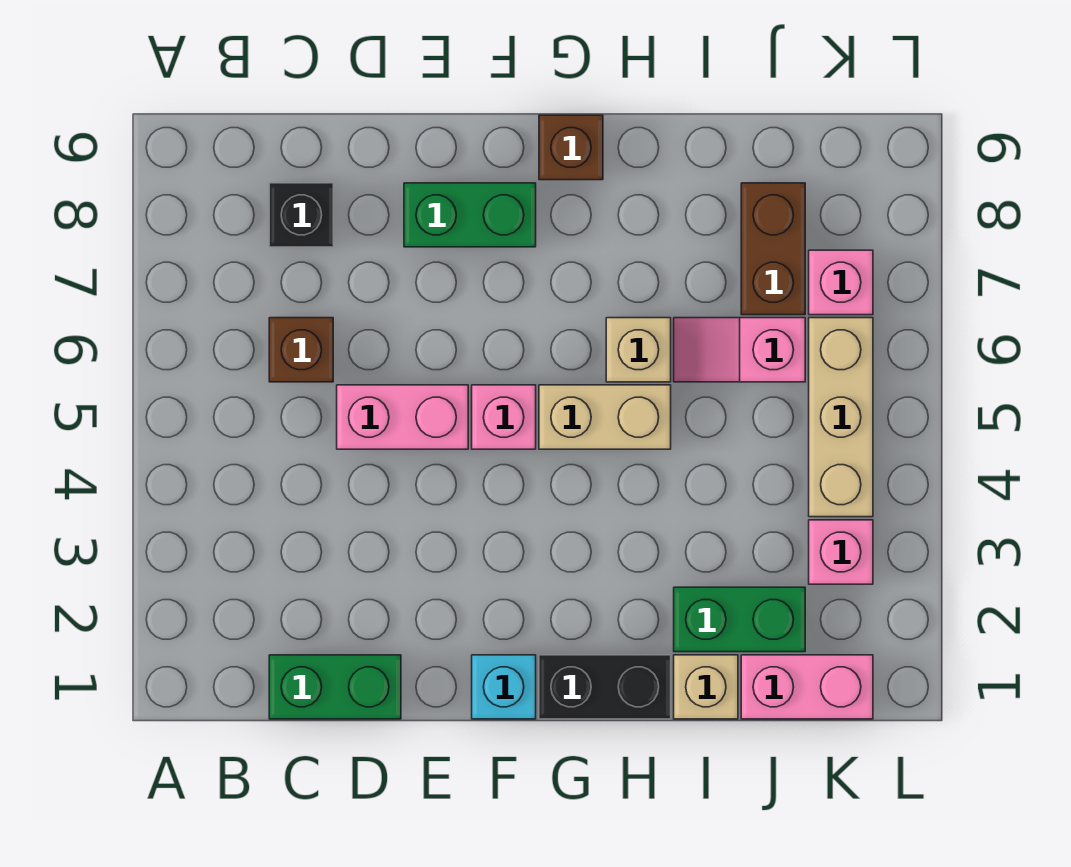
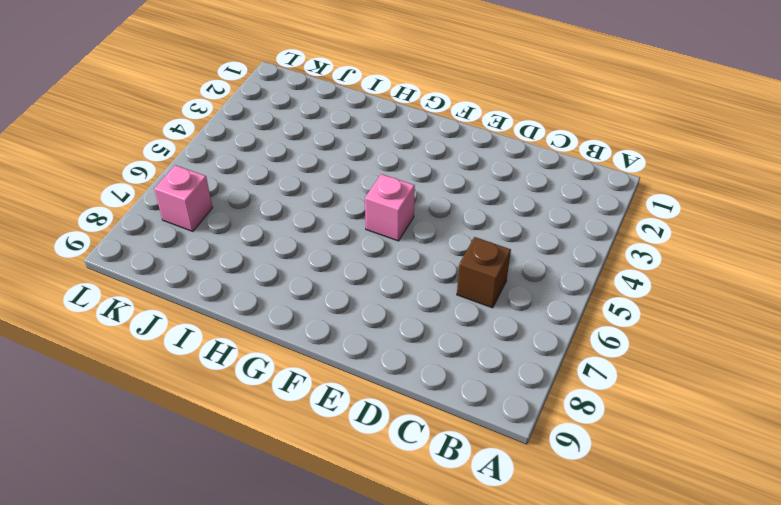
none -> green 1x2 brick [269,655,401,719]
none -> black 1x1 brick [269,183,333,247]
none -> pink 1x2 brick [337,385,468,449]

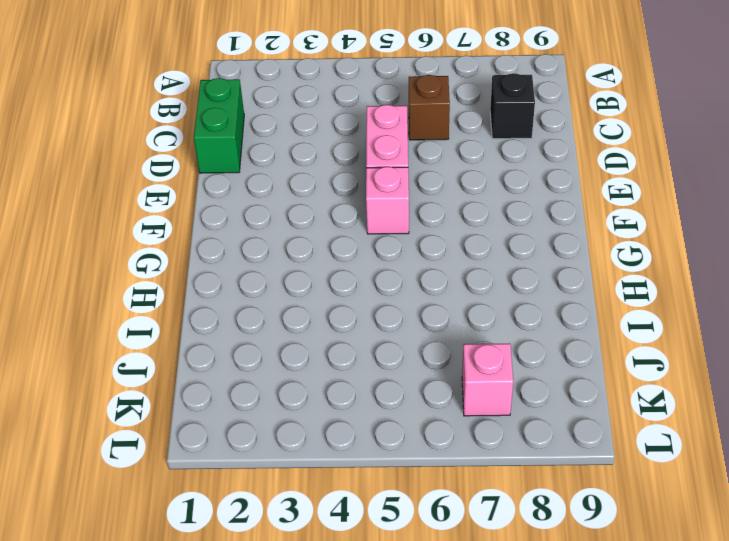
none -> green 1x2 brick [404,183,536,247]
none -> cyan 1x1 brick [472,655,536,719]
none -> black 1x2 brick [539,655,671,719]

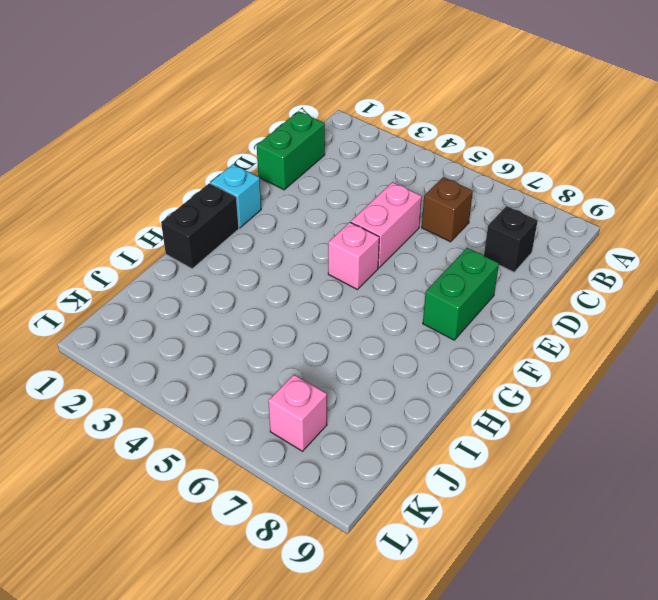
none -> tan 1x2 brick [539,385,671,449]
none -> brown 1x1 brick [539,115,603,180]
none -> tan 1x1 brick [606,318,671,382]

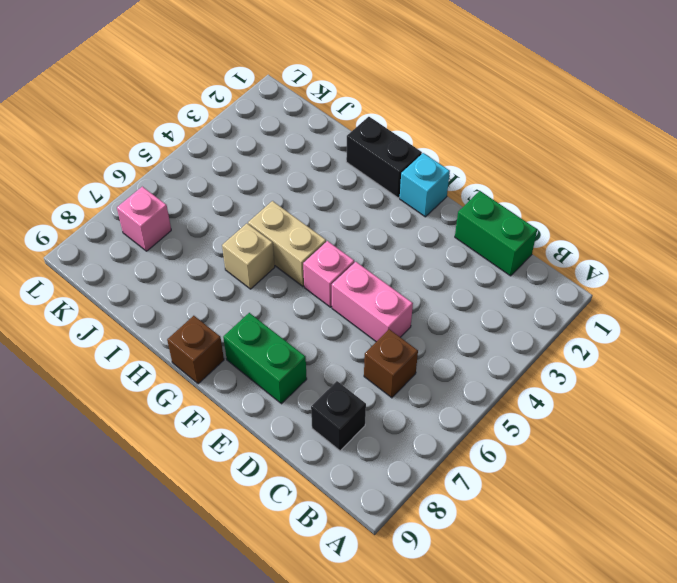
none -> tan 1x1 brick [674,655,738,719]
none -> green 1x2 brick [674,587,805,652]
none -> pink 1x2 slope [674,318,805,382]

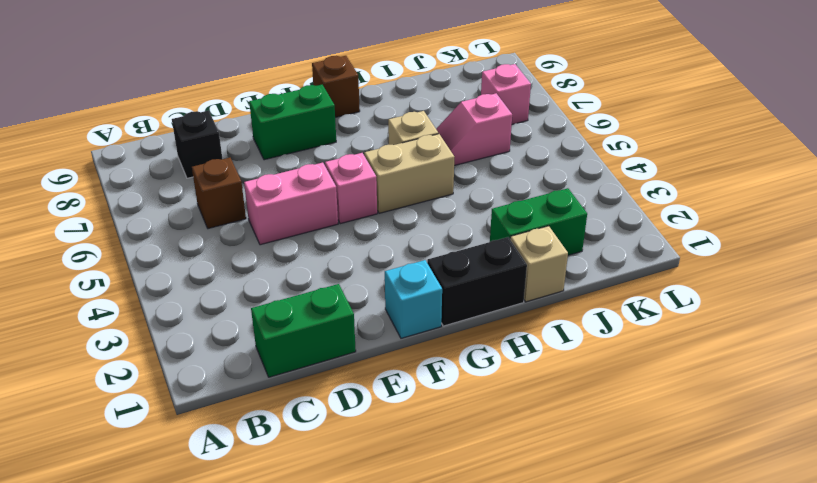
none -> pink 1x2 brick [741,655,873,719]
none -> brown 1x2 brick [741,183,805,315]
none -> pink 1x1 brick [809,520,873,584]

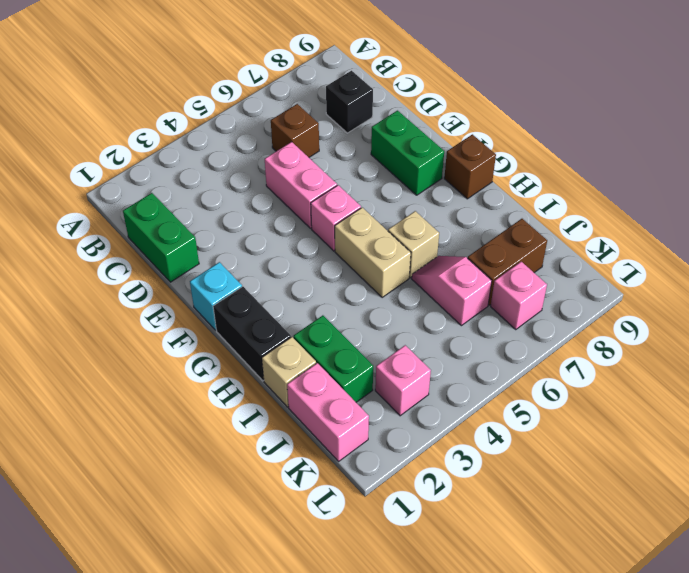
none -> tan 1x3 brick [809,318,873,517]

